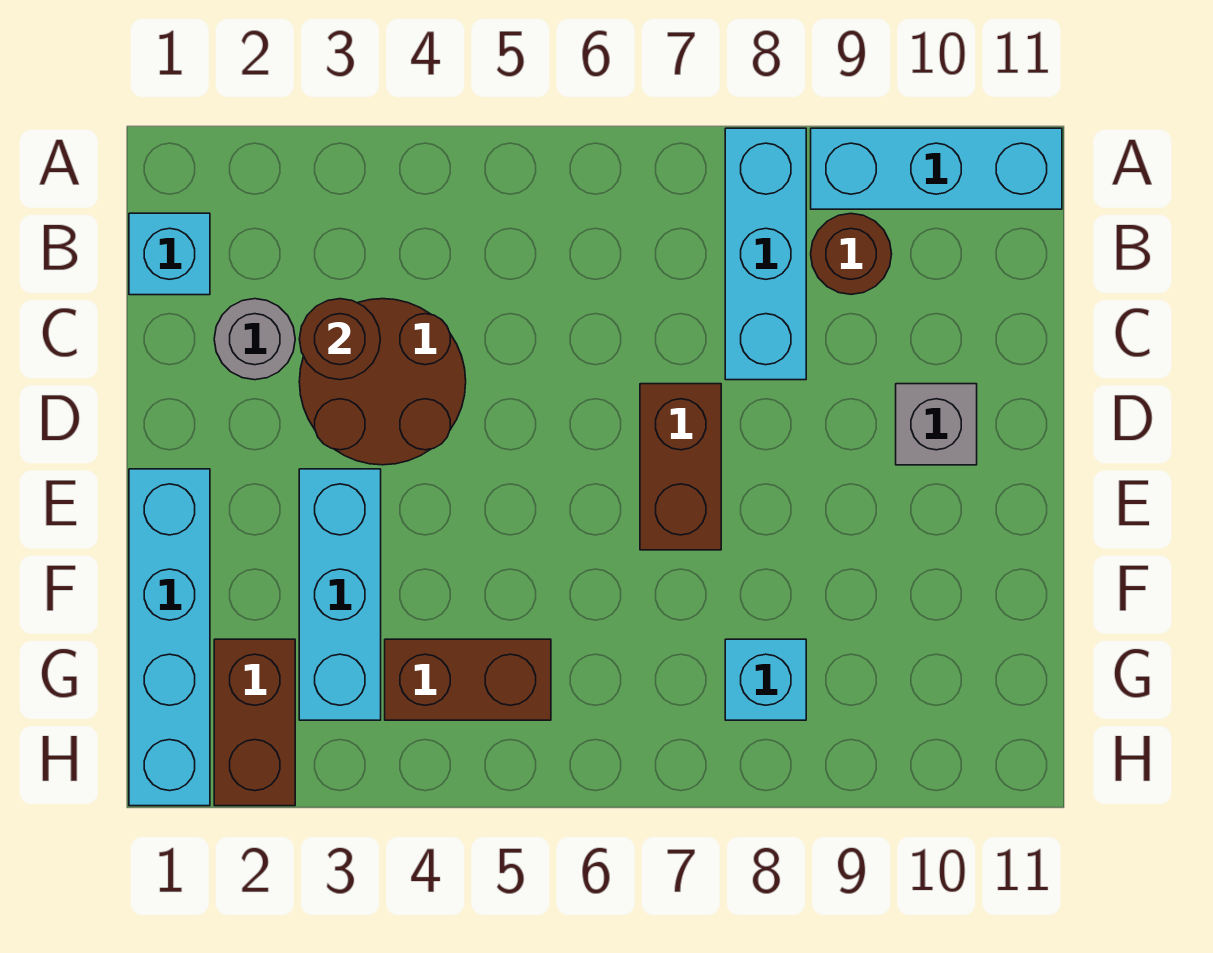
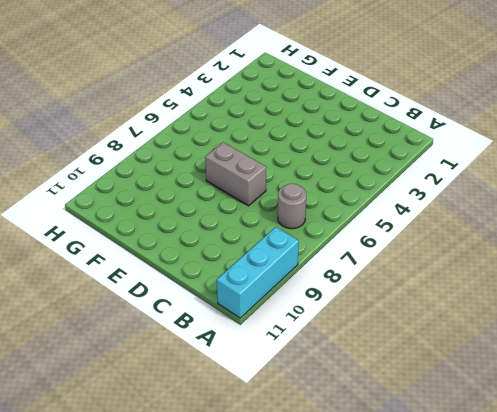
grey 1x1 round brick [278,184,306,229] -> grey 1x1 round brick moved to [214,299,295,380]
grey 1x2 brick [205,142,266,206] -> brown 1x2 brick [640,384,721,550]
none -> cyan 1x3 brick [725,128,806,380]
none -> cyan 1x1 brick [129,213,210,295]
none -> brown 1x1 round brick [811,213,892,294]

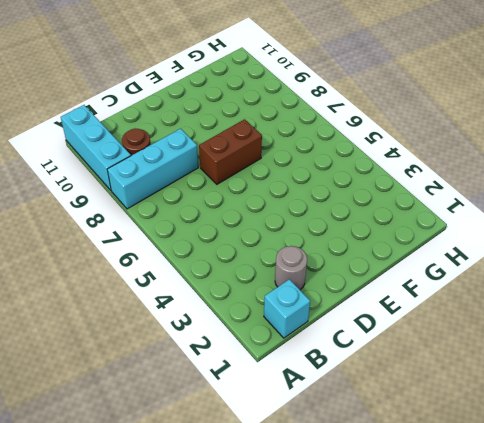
none -> brown 2x2 round brick [299,299,466,465]
none -> grey 1x1 brick [896,384,977,465]
none -> cyan 1x4 brick [129,469,210,806]

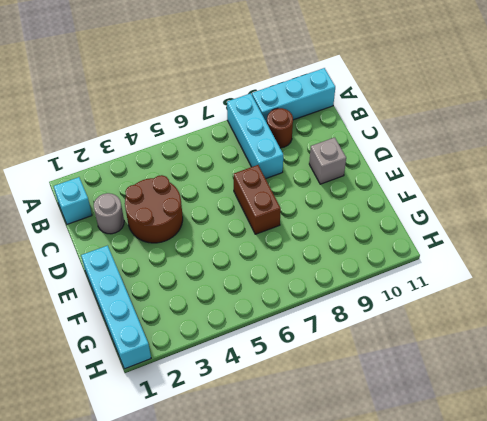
none -> cyan 1x3 brick [299,469,381,720]
none -> brown 1x2 brick [214,639,295,806]
none -> brown 1x2 brick [385,639,551,720]

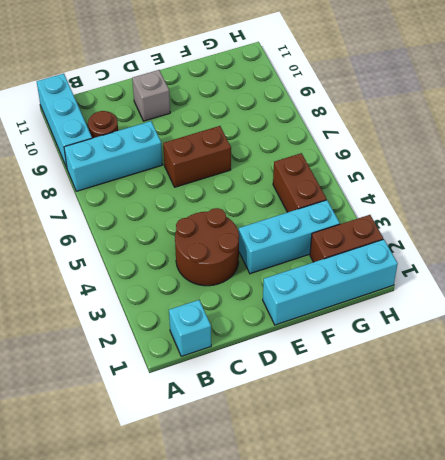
none -> grey 1x1 round brick [214,299,295,380]
none -> cyan 1x1 brick [725,639,806,720]
none -> brown 1x1 round brick [299,299,380,380]

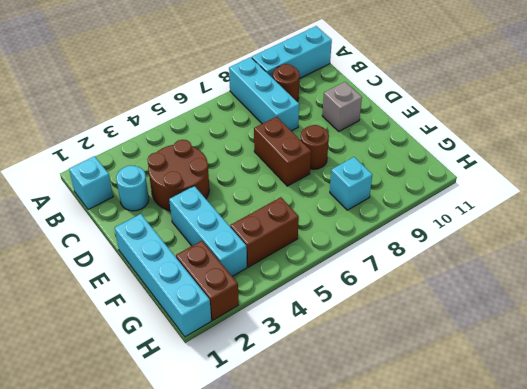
cyan 1x1 round brick [116,166,149,211] -> grey 1x1 round brick [214,299,295,380]
brown 1x1 round brick [301,125,329,169] -> brown 1x1 round brick moved to [299,299,380,380]

